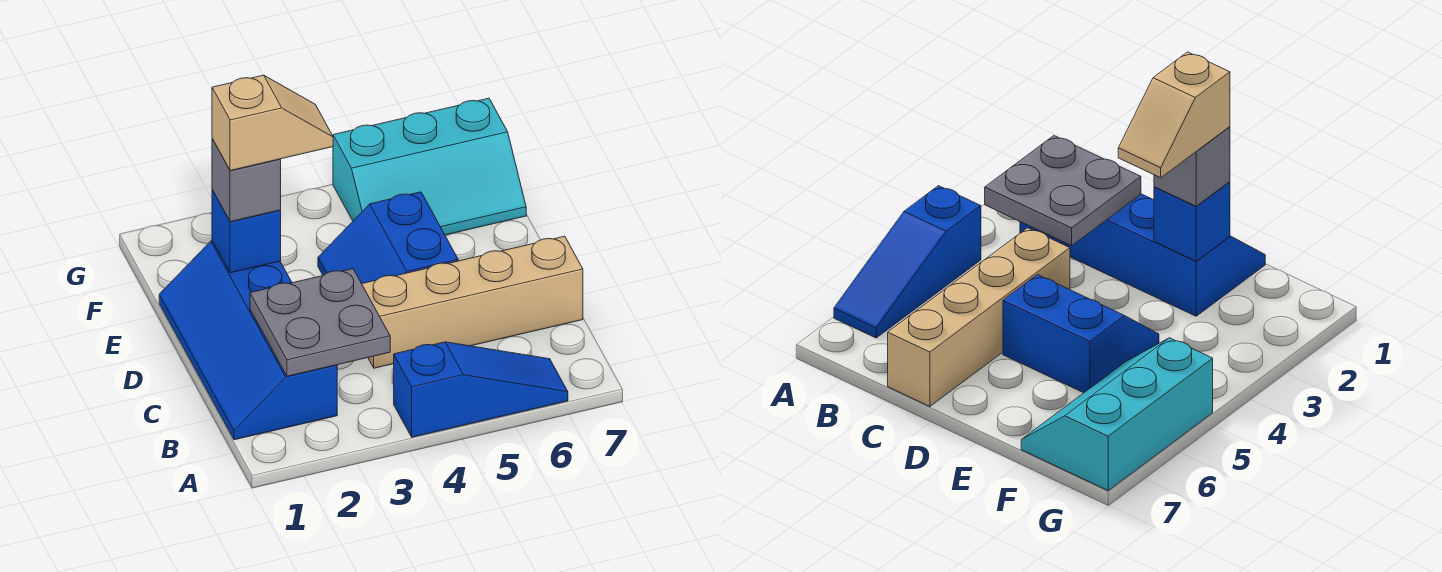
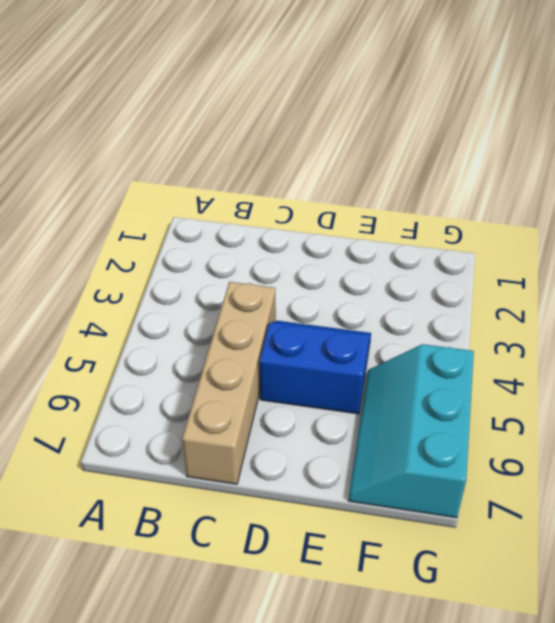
none -> blue 1x3 slope [394,342,568,437]
none -> blue 2x4 slope [159,241,337,440]

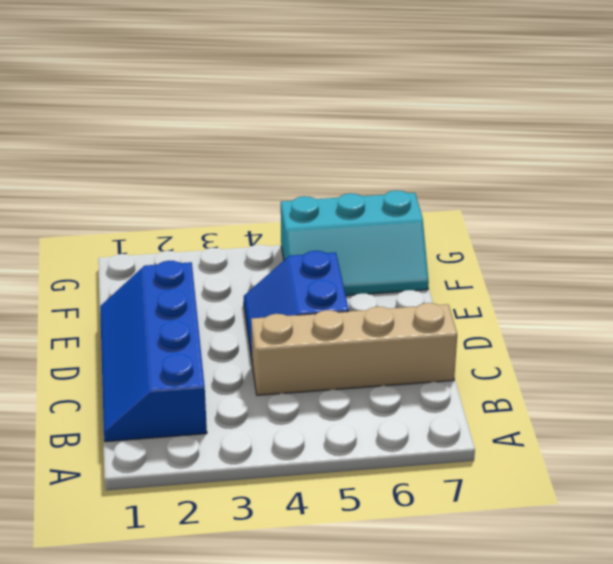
none -> blue 1x3 slope [394,342,568,437]
none -> grey 2x2 plate [250,269,390,376]

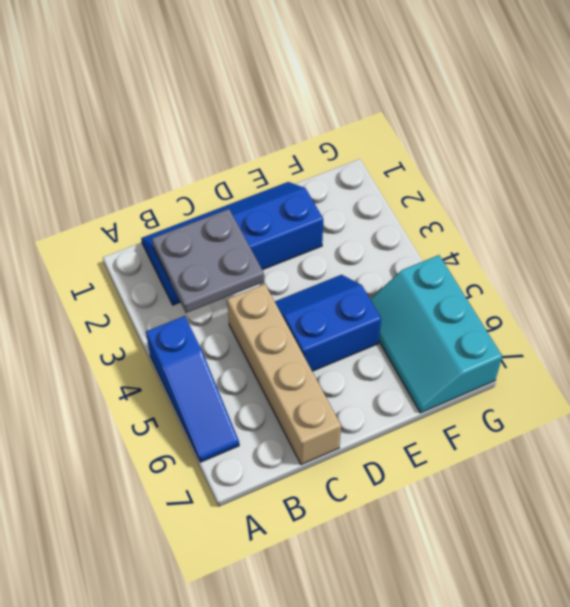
none -> blue 1x1 brick [212,190,281,273]
none -> grey 1x1 brick [212,139,281,222]

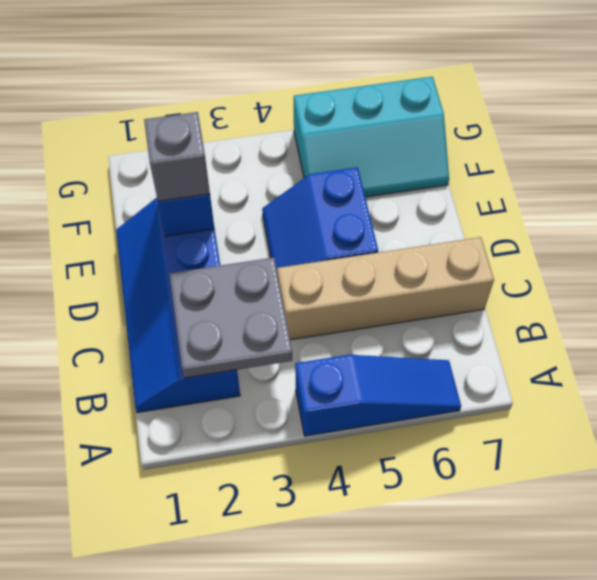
none -> tan 1x2 slope [212,75,333,171]

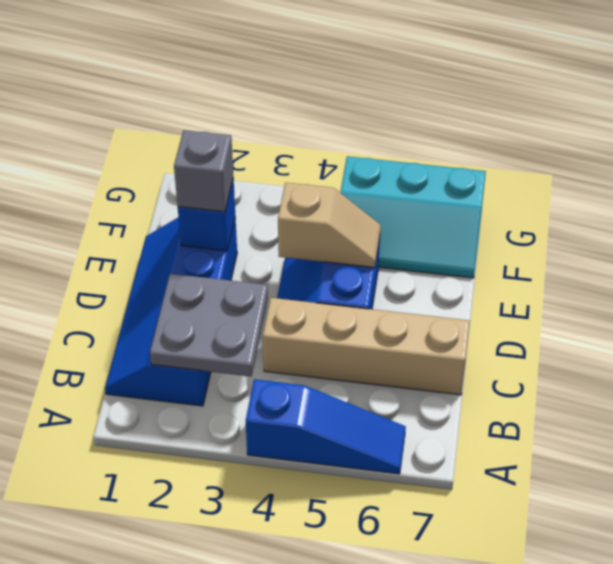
tan 1x2 slope [278,183,381,268] -> tan 1x2 slope moved to [212,75,333,171]

